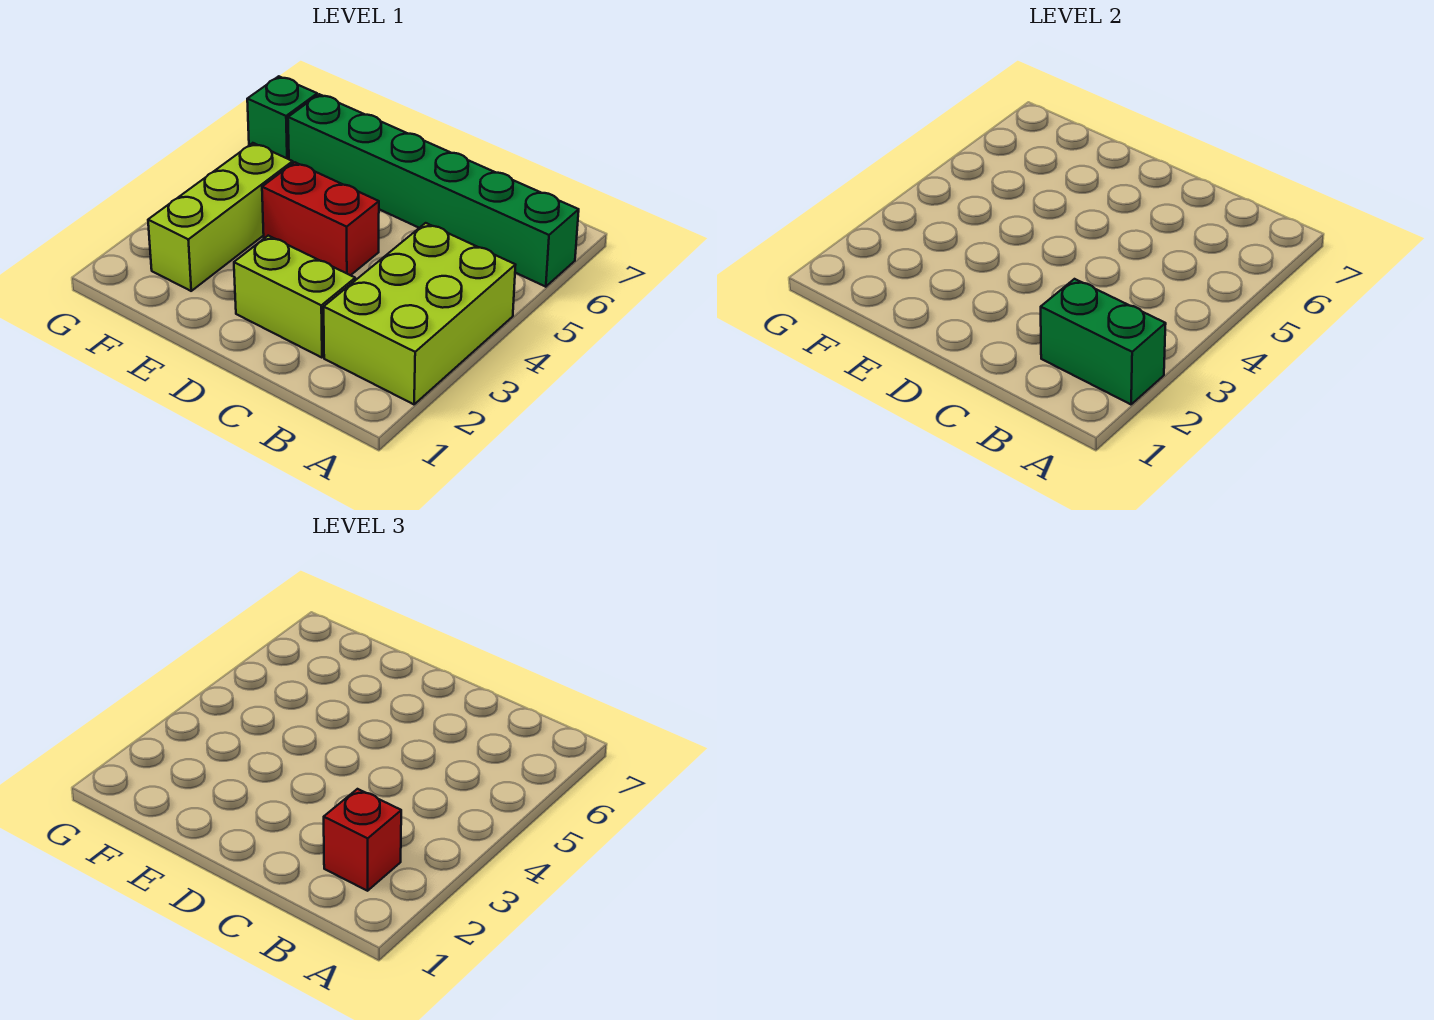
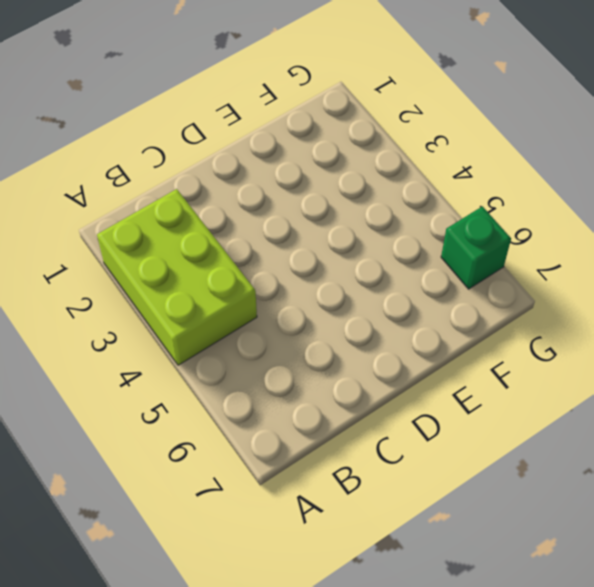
none -> green 1x6 brick [288,94,579,287]
none -> lime 1x2 brick [234,236,355,358]

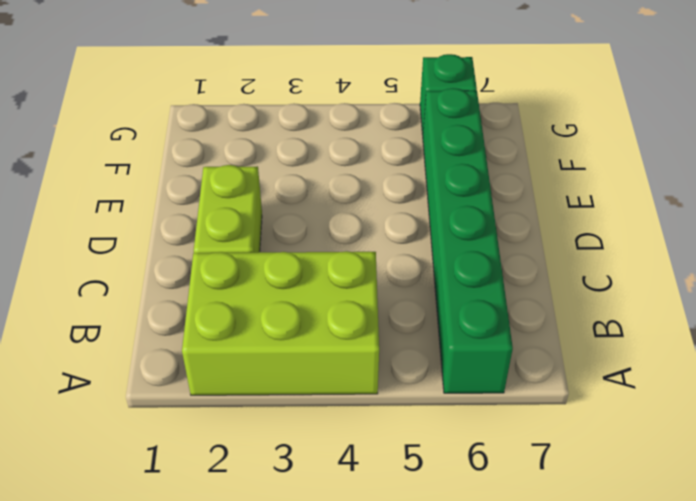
none -> red 1x2 brick [262,162,379,275]
none -> lime 1x3 brick [148,143,293,291]

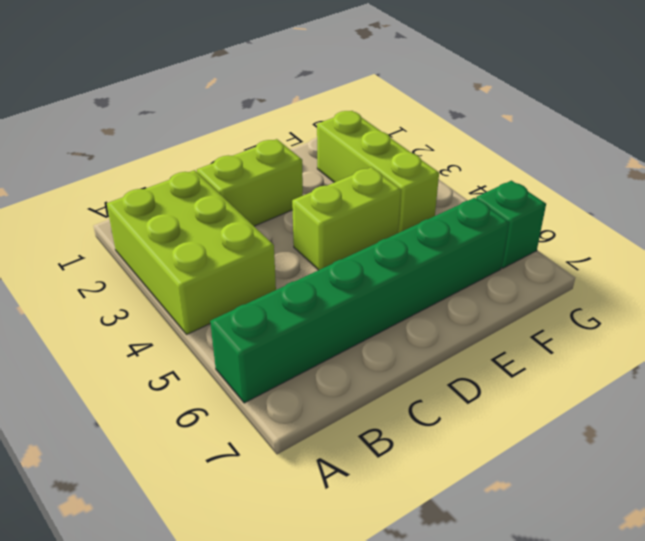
lime 1x2 brick [292,167,401,270] -> red 1x2 brick [262,162,379,275]
none -> green 1x2 brick [1041,279,1166,404]
none -> red 1x1 brick [324,789,401,891]

